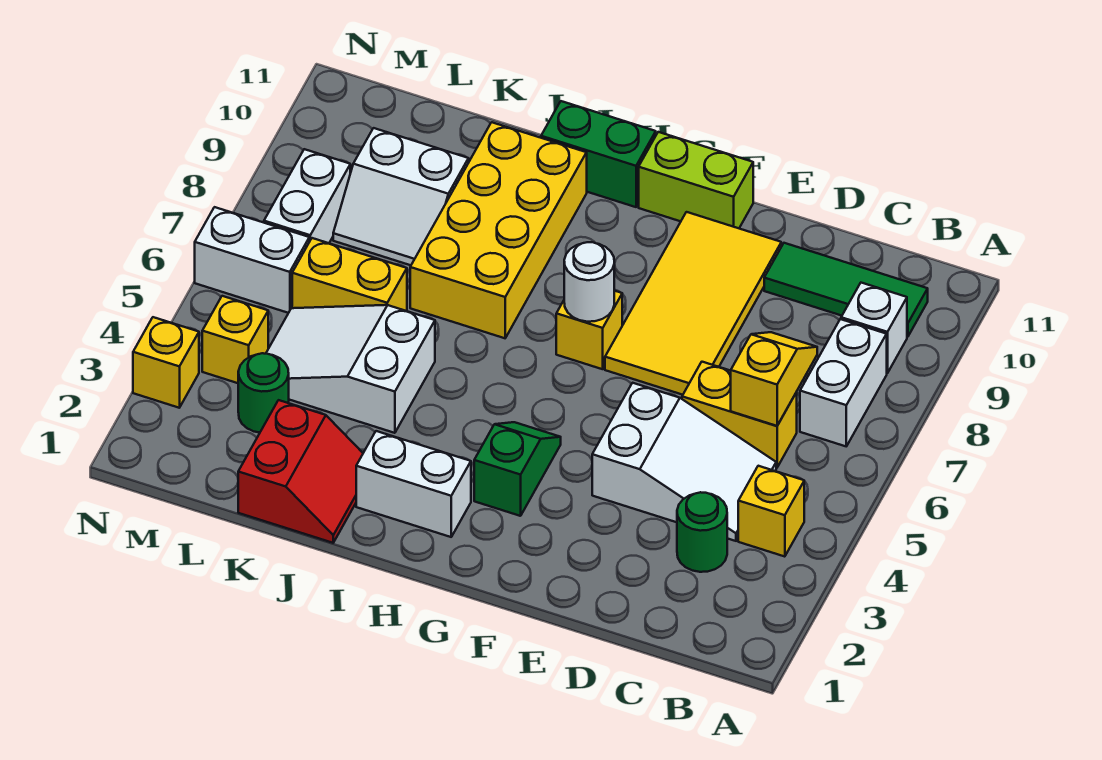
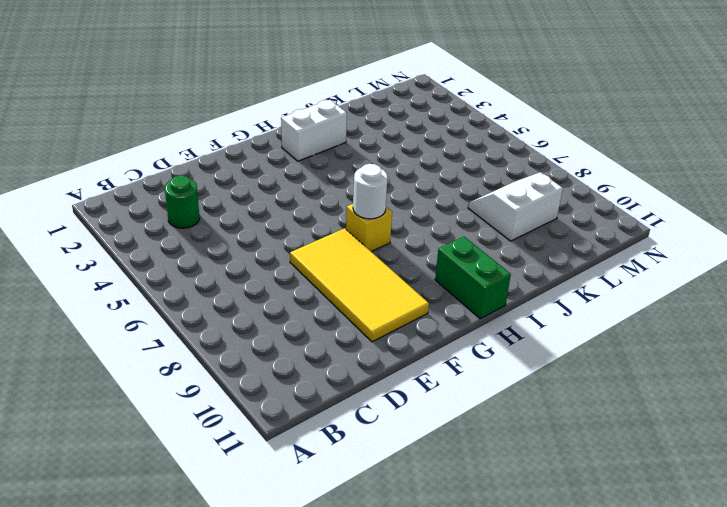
green 1x2 brick [435,237,511,319] -> green 1x2 brick turned to [541,101,656,207]
none -> yellow 1x1 brick [738,466,804,557]
none -> white 1x2 brick [800,319,887,446]
none -> white 1x1 brick [841,283,907,373]

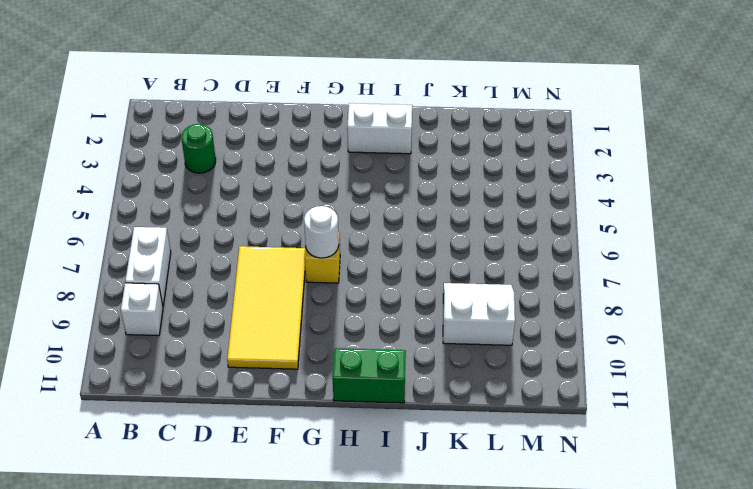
none -> yellow 1x1 brick [738,466,804,557]
none -> green 1x3 tile [764,243,928,337]
none -> white 2x3 slope [592,383,776,541]

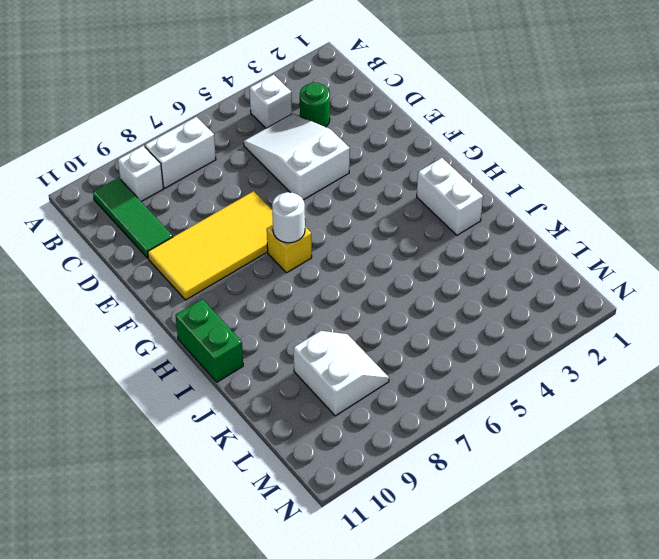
white 1x1 brick [249,75,292,128] -> yellow 1x1 brick [738,466,804,557]
none -> yellow 1x2 brick [682,362,797,468]
none -> lime 1x2 brick [639,132,753,228]
none -> green 1x2 slope [474,422,561,516]

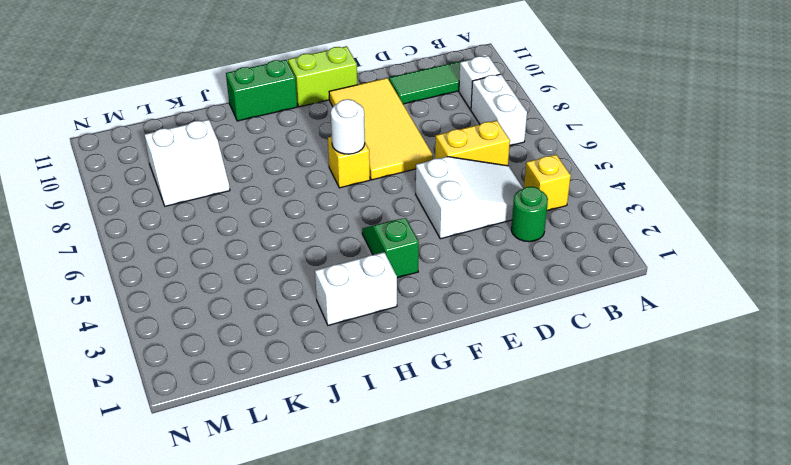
none -> yellow 2x4 brick [410,122,587,338]
none -> red 2x2 slope [238,400,363,543]
none -> white 2x3 slope [266,305,435,433]

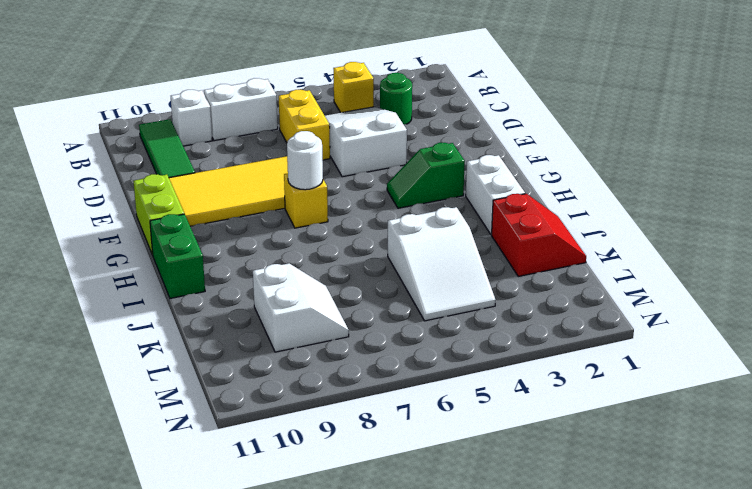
red 2x2 slope [492,194,586,276] -> red 2x2 slope turned to [238,400,363,543]
none -> yellow 2x4 brick [410,122,587,338]
none -> yellow 1x2 brick [292,238,407,311]
none -> green 1x1 round brick [238,353,289,433]

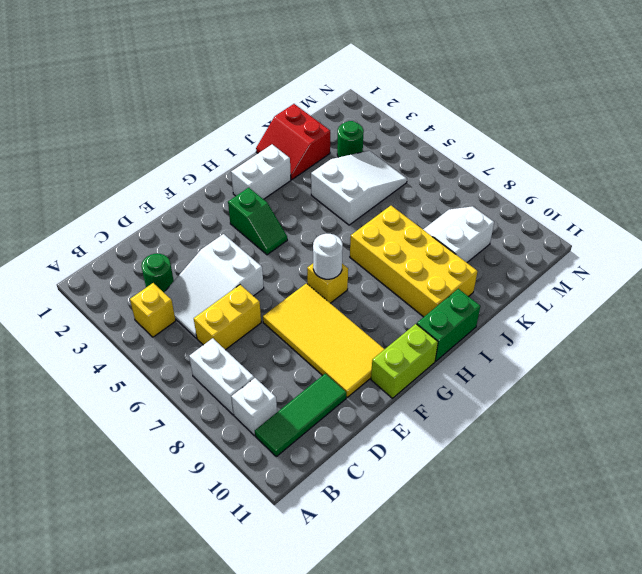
none -> yellow 1x2 brick [292,238,407,311]
none -> yellow 1x1 brick [202,296,268,383]
none -> white 1x2 brick [195,207,309,313]

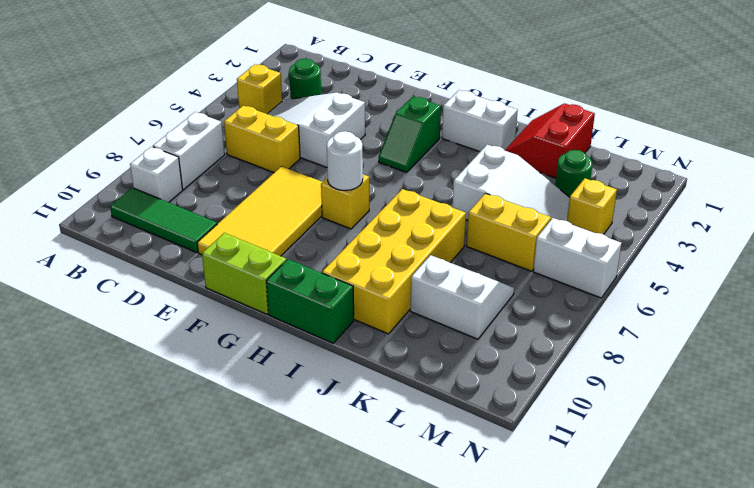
none -> white 1x2 brick [264,149,350,243]
none -> yellow 1x1 brick [133,317,199,408]
none -> yellow 1x2 slope [731,332,817,426]

